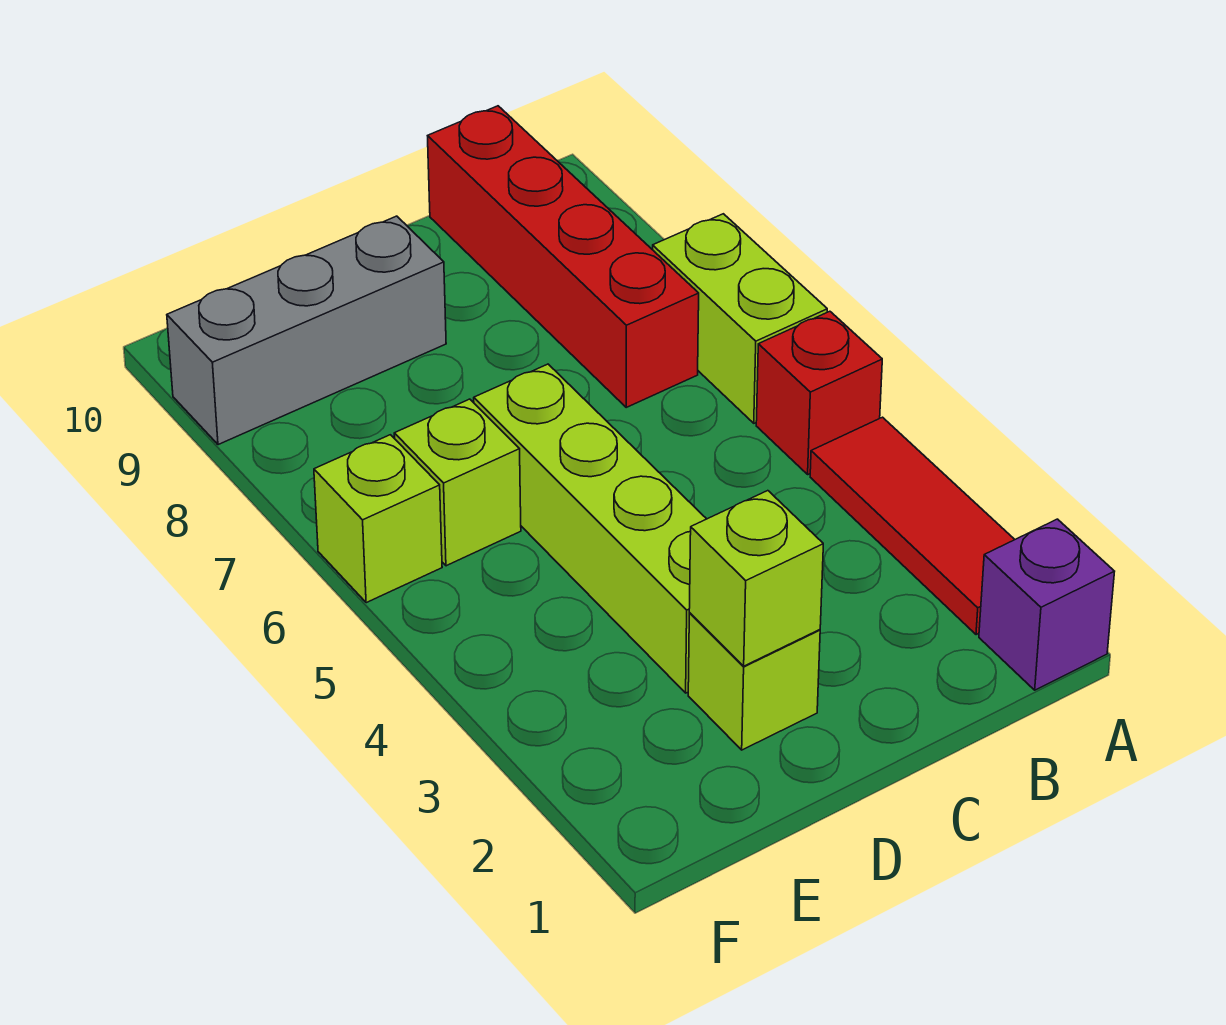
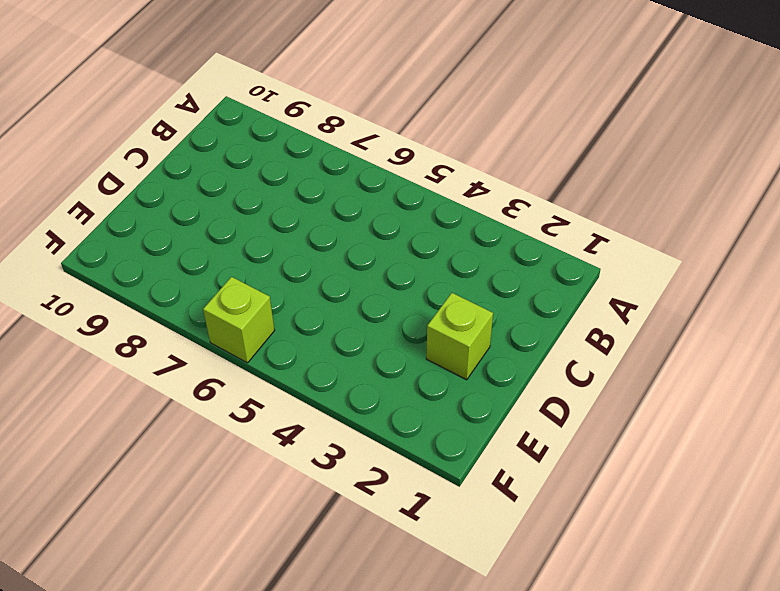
none -> purple 1x1 brick [979,519,1115,690]
none -> red 1x3 tile [810,417,1015,635]

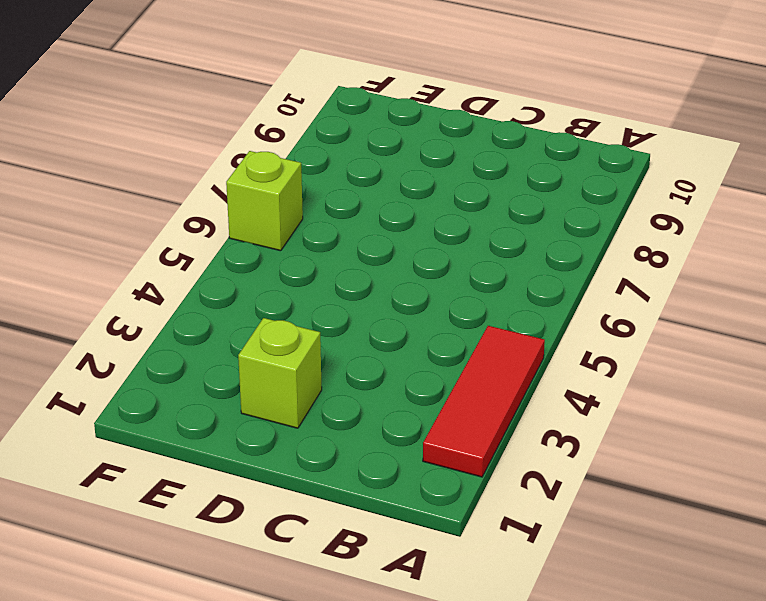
none -> purple 1x1 brick [979,519,1115,690]
none -> red 1x1 brick [756,311,882,474]

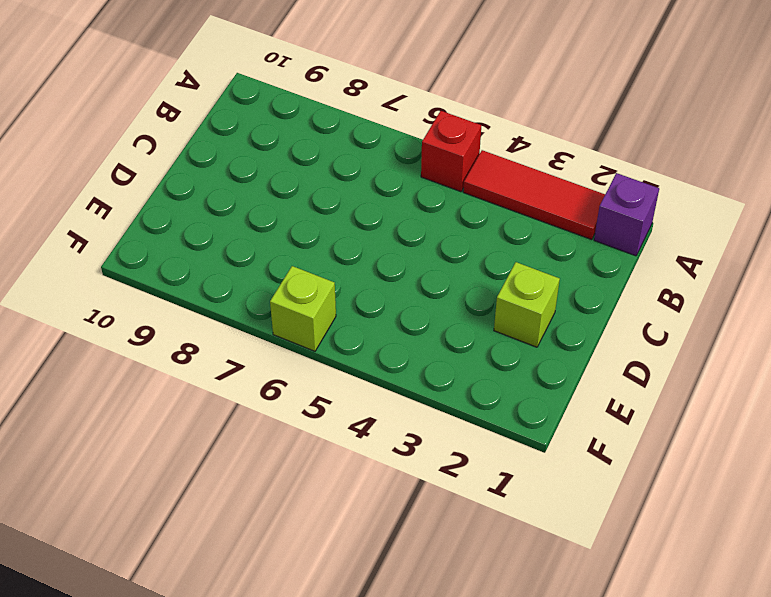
none -> lime 1x2 brick [653,214,827,423]
none -> red 1x4 brick [428,106,699,407]

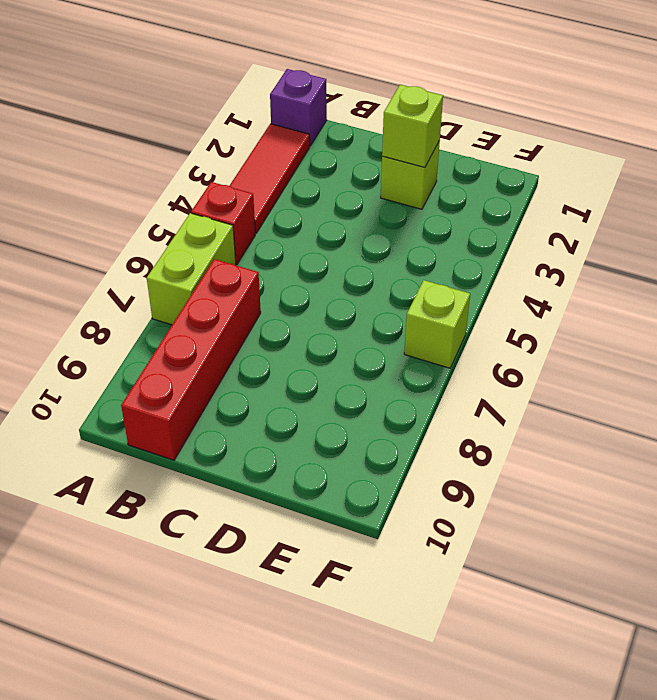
none -> lime 1x4 brick [474,364,706,693]
none -> grey 1x3 brick [167,216,446,445]

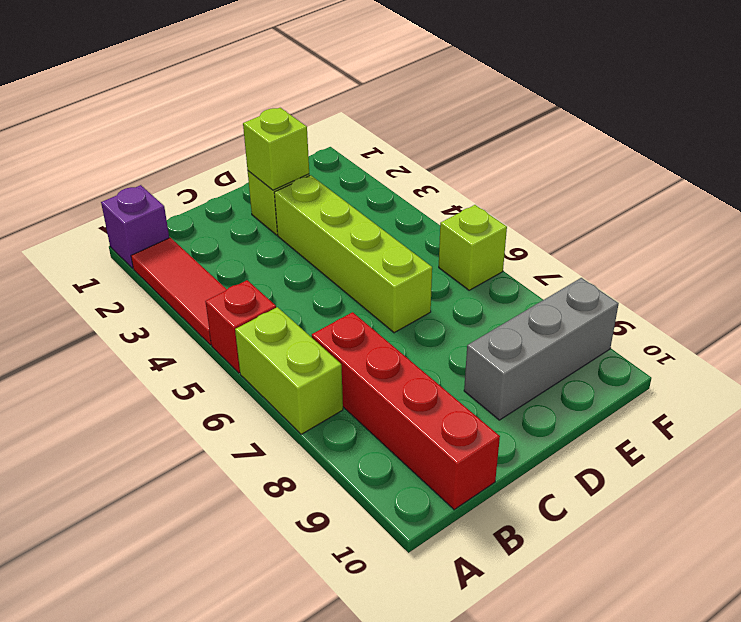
none -> lime 1x1 brick [394,399,521,566]

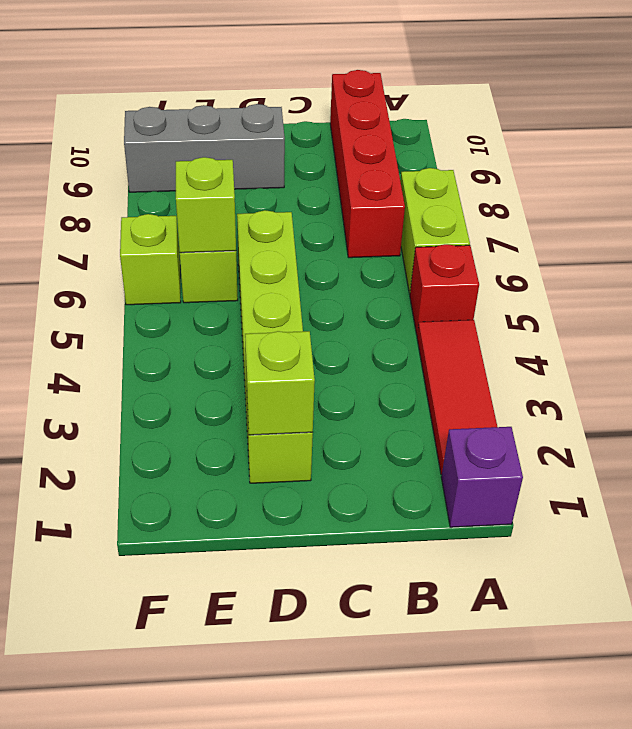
lime 1x1 brick [176,157,236,253] -> none

